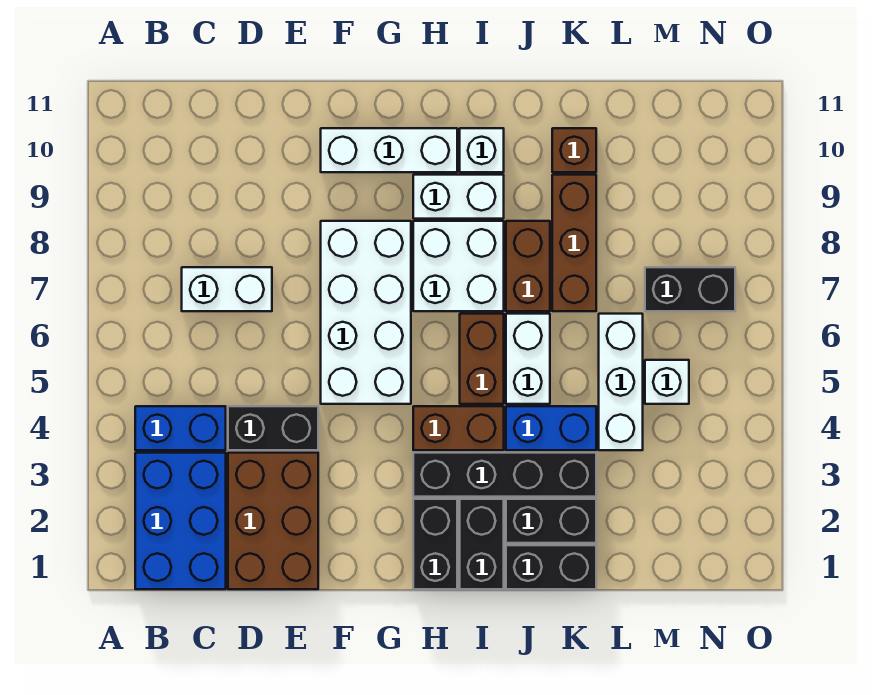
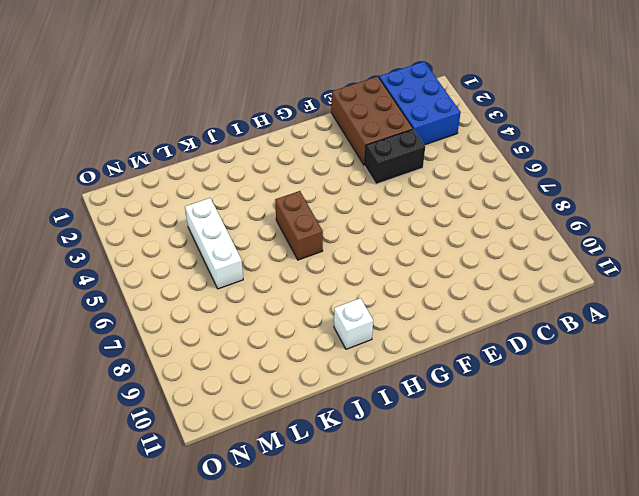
none -> blue 1x2 brick [135,406,226,450]
none -> white 1x2 brick [182,267,272,311]
none -> white 2x4 brick [321,221,411,404]

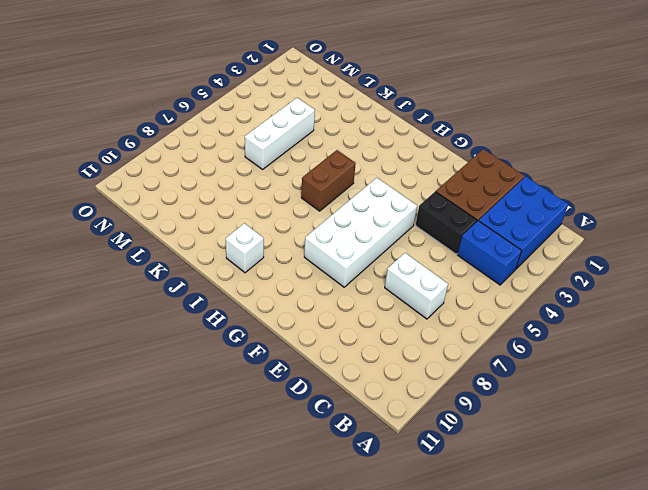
none -> white 1x3 brick [321,128,457,172]
none -> black 1x2 brick [413,499,457,589]
none -> black 1x4 brick [413,453,596,497]

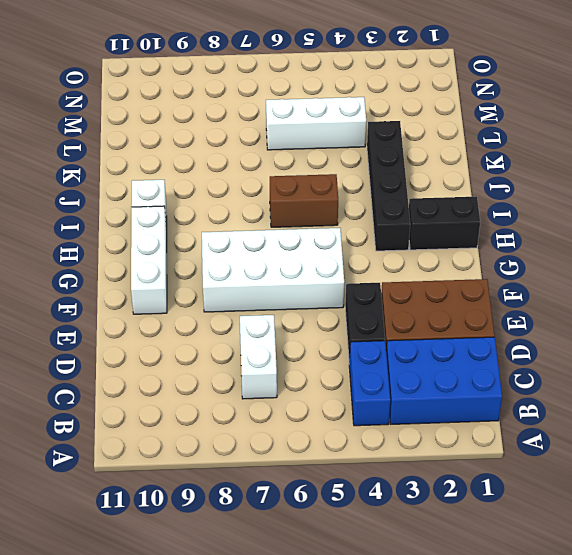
none -> brown 1x2 brick [413,406,504,450]
none -> white 2x2 brick [413,221,504,311]
none -> white 1x2 brick [413,175,504,219]

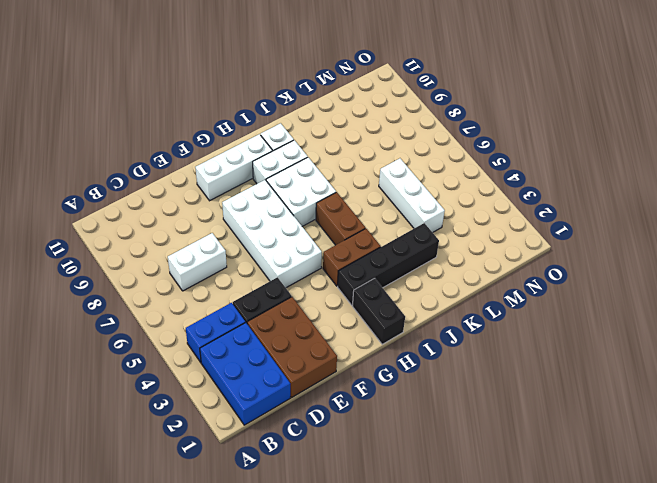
none -> black 1x2 brick [460,499,504,589]
none -> black 1x2 brick [506,545,596,589]
none -> black 1x2 brick [506,499,596,543]

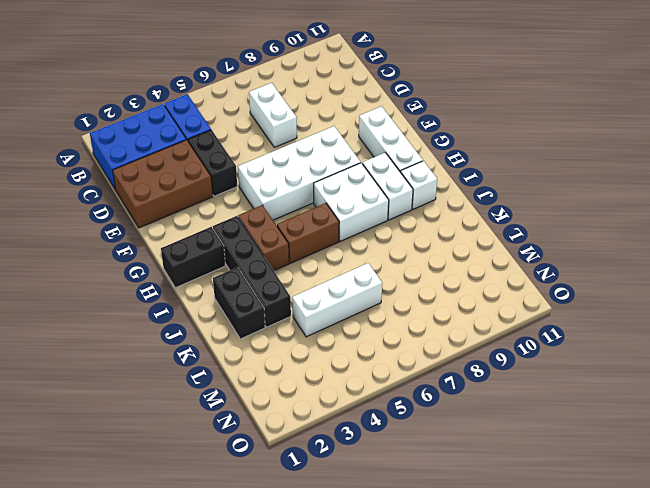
none -> black 1x2 brick [460,499,504,589]
none -> black 1x2 brick [506,545,596,589]
none -> blue 1x2 brick [506,406,596,450]

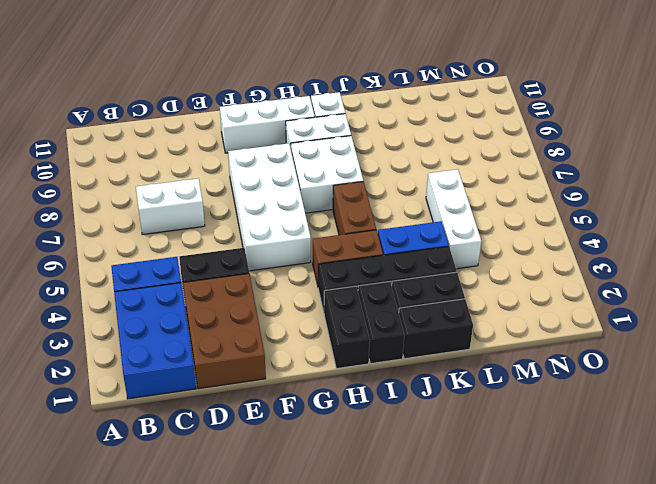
none -> white 1x2 brick [506,314,550,404]
none -> brown 1x2 brick [506,221,550,311]
none -> brown 1x3 brick [552,175,596,311]

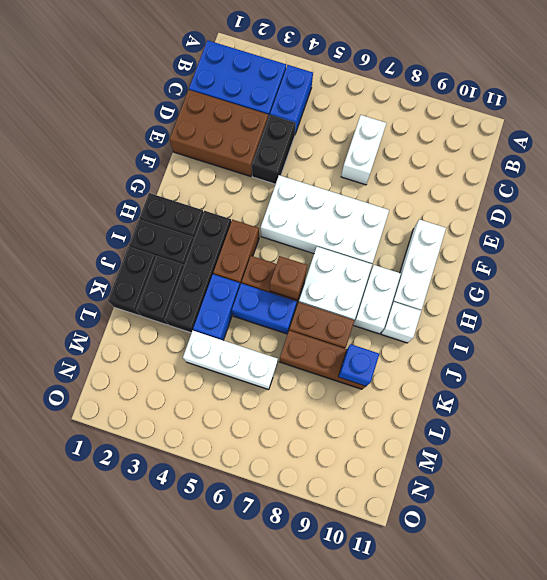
brown 1x1 brick [270,256,307,300] -> brown 1x1 brick moved to [552,128,596,172]
blue 1x2 brick [232,283,297,334] -> white 1x2 brick [506,314,550,404]
blue 1x1 brick [339,344,379,386] -> none
none -> white 1x1 brick [645,360,689,404]
none -> black 1x2 brick [645,267,735,311]

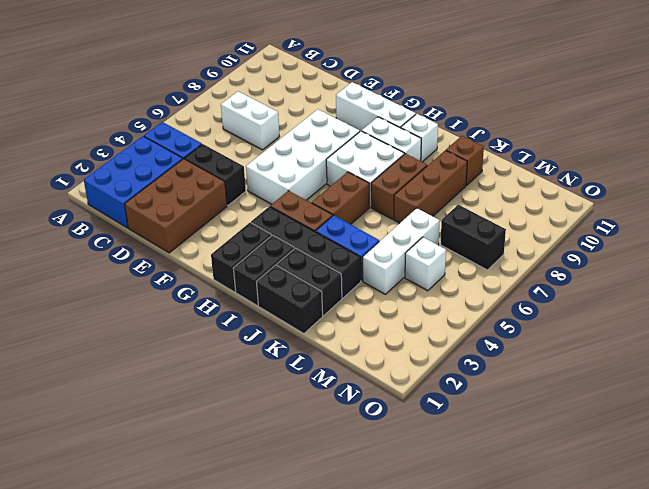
none -> white 1x2 brick [506,314,550,404]

